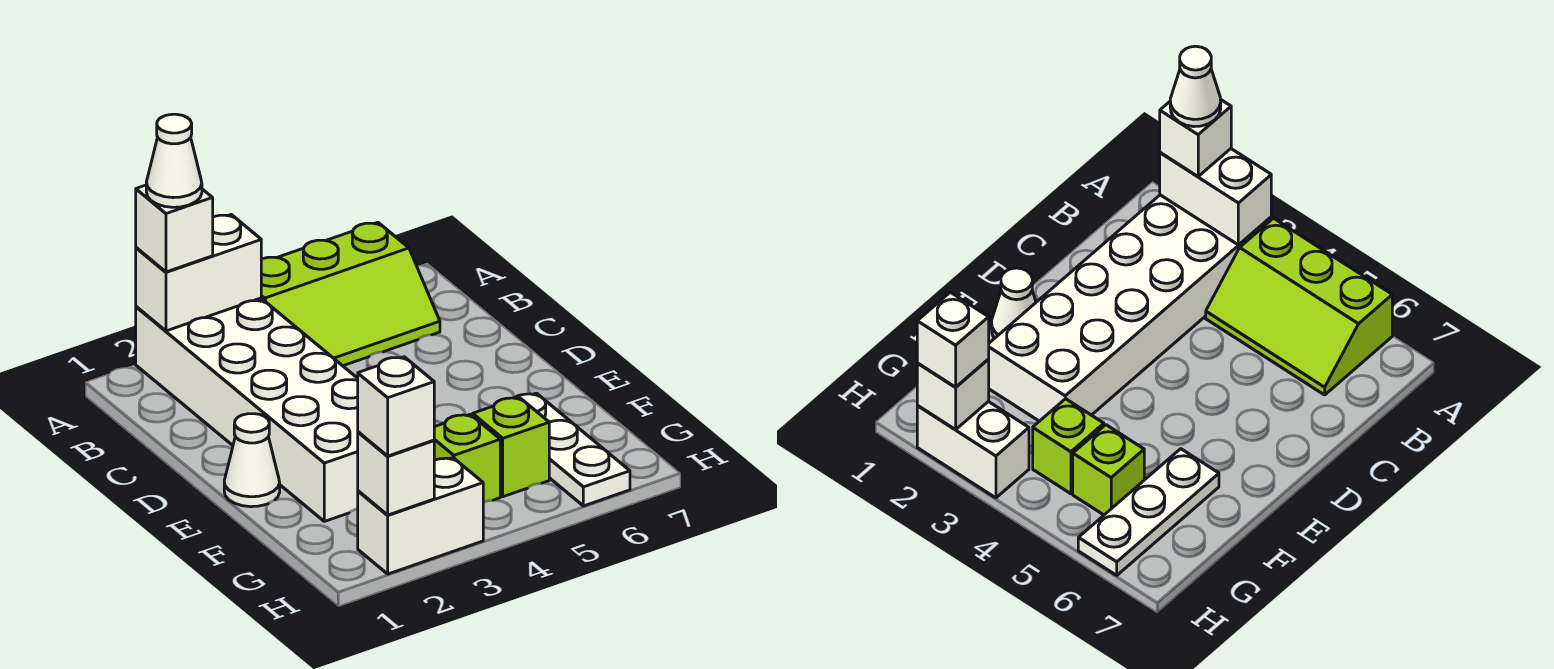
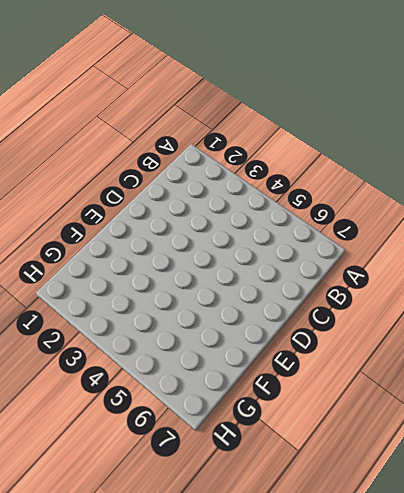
none -> white 2x6 brick [136,298,358,521]
none -> lime 2x3 slope [261,223,440,366]
none -> white 1x1 cone [224,414,280,507]

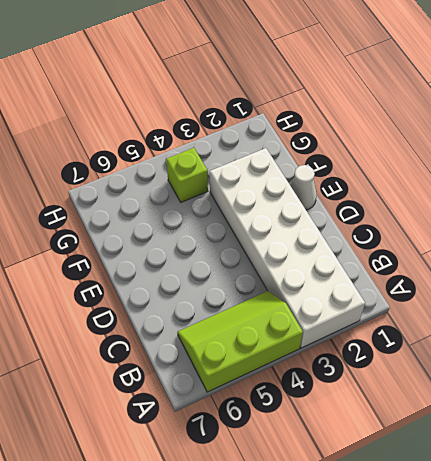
none -> white 1x3 plate [515,393,630,506]
none -> lime 1x1 brick [473,397,549,497]
none -> white 1x2 brick [358,458,483,574]

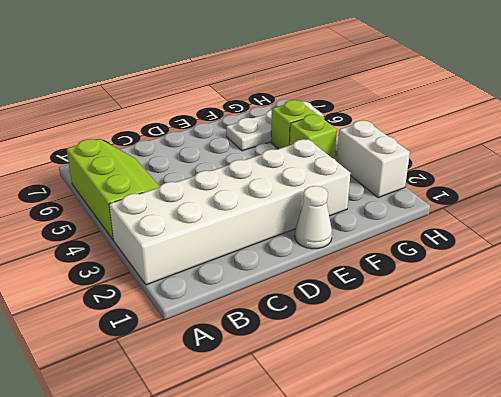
none -> white 1x2 brick [136,215,261,331]
none -> white 1x1 brick [358,432,434,515]
none -> white 1x1 brick [136,185,213,272]

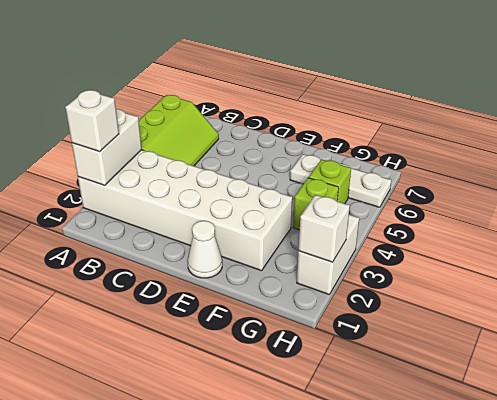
none -> white 1x1 brick [358,357,434,456]
none -> white 1x1 cone [146,114,202,207]

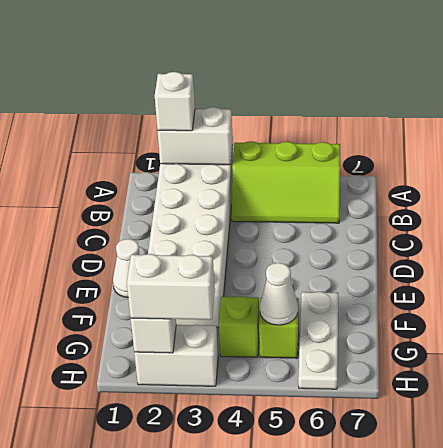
white 1x1 cone [260,263,298,325] -> white 1x1 cone moved to [146,114,202,207]
white 1x2 brick [127,254,215,320] -> white 1x1 brick [358,357,434,456]

